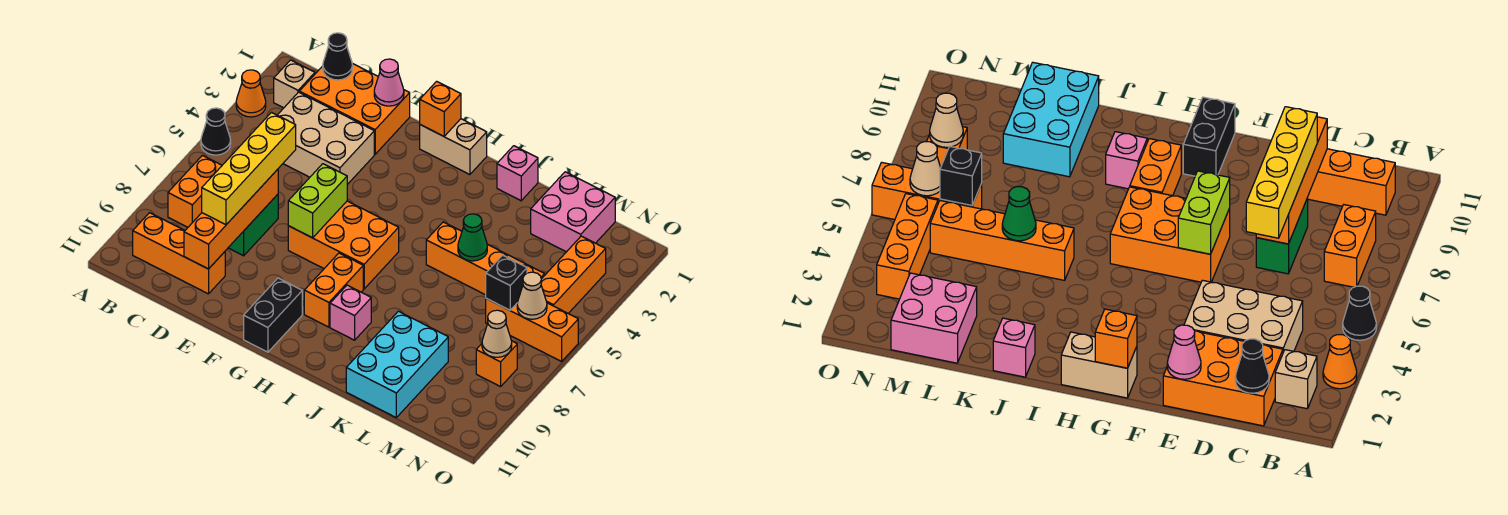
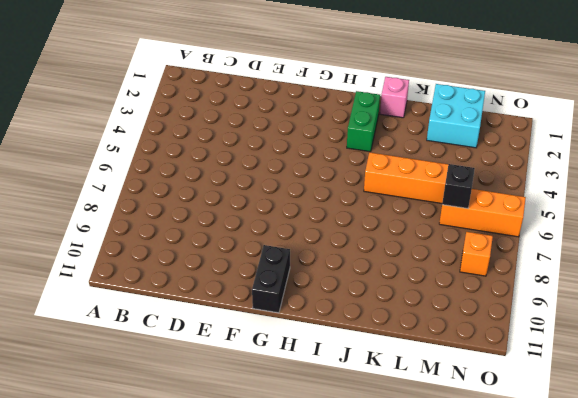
green 1x2 brick [347,91,380,152] -> green 1x2 brick moved to [228,194,278,256]
cyan 2x2 brick [427,84,485,148] -> pink 2x2 brick [531,172,615,252]
none -> orange 1x1 cone [236,70,266,117]
none -> black 1x1 cone [201,108,231,155]
none -> tan 1x1 brick [274,60,315,108]
none -> orange 1x2 brick [168,155,222,227]

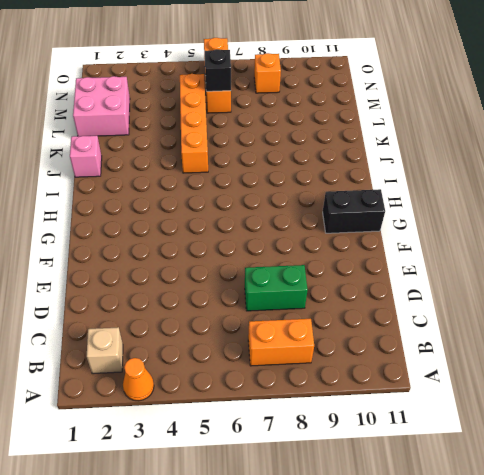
none -> black 1x1 cone [201,108,231,155]
none -> orange 1x3 brick [133,213,225,294]
none -> orange 2x3 brick [299,64,410,154]
none -> tan 2x3 brick [278,92,374,185]

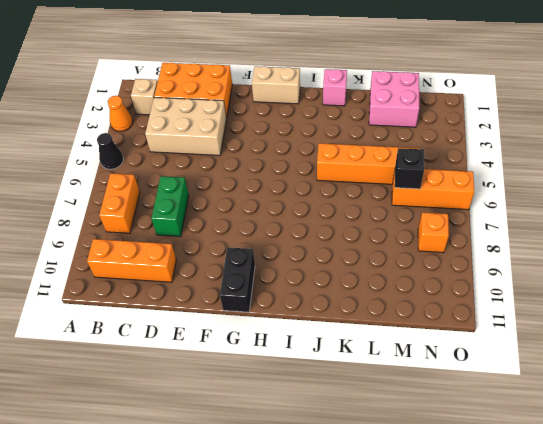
none -> orange 2x3 brick [288,201,399,289]
none -> orange 1x2 brick [304,253,363,327]
none -> pink 1x1 brick [330,285,371,340]
none -> cyan 2x3 brick [346,311,448,417]

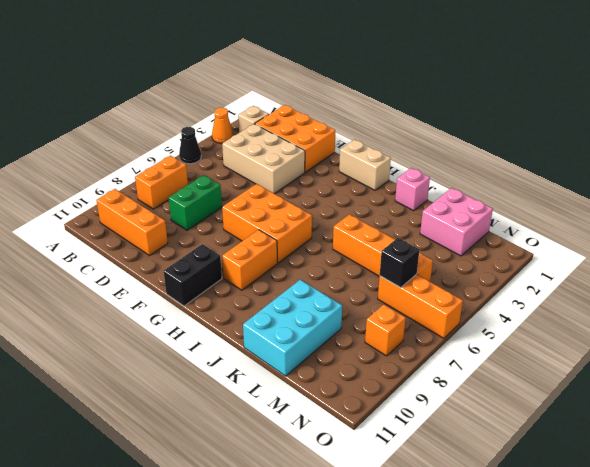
none -> pink 1x1 brick [330,285,371,340]
none -> orange 1x3 brick [541,236,606,313]
none -> black 1x1 cone [323,33,352,80]
none -> orange 1x4 brick [184,169,278,269]

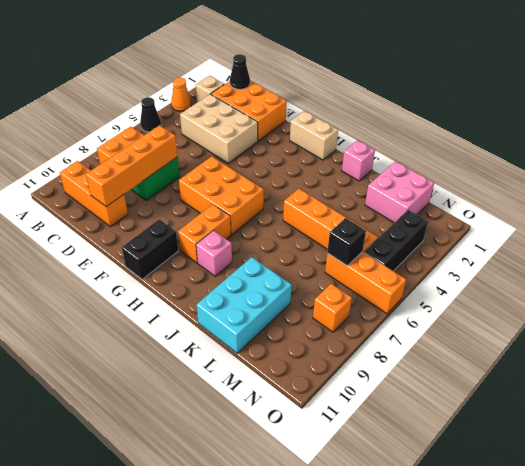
black 1x3 brick [364,210,428,271] -> orange 1x3 brick [541,236,606,313]
none -> pink 1x1 cone [374,59,404,106]
none -> lime 1x2 brick [288,164,347,238]
none -> orange 1x1 brick [420,81,461,136]
none -> green 1x1 cone [458,214,487,261]

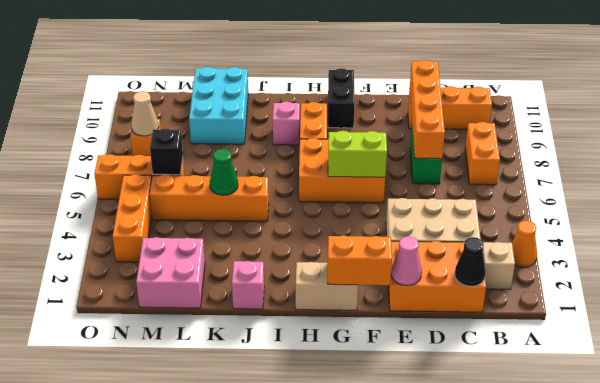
orange 1x2 brick [328,235,392,285] -> orange 1x1 brick [420,81,461,136]
lime 1x2 brick [328,131,387,177] -> lime 1x2 brick turned to [288,164,347,238]
none -> black 1x1 cone [201,108,231,155]
none -> tan 1x1 cone [517,272,547,319]
none -> yellow 1x4 brick [202,112,296,225]

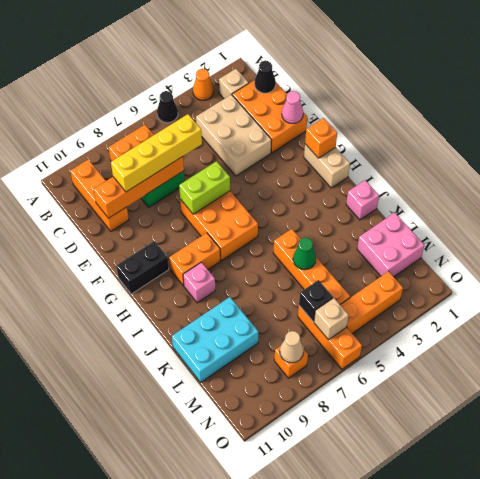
tan 1x1 brick [314,298,349,340] -> tan 1x1 cone [517,272,547,319]

